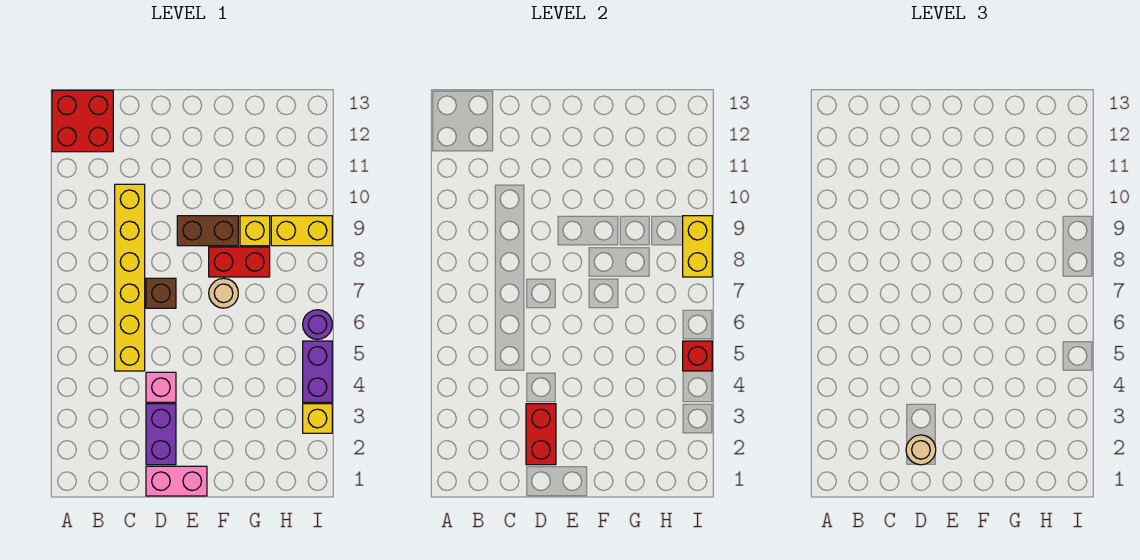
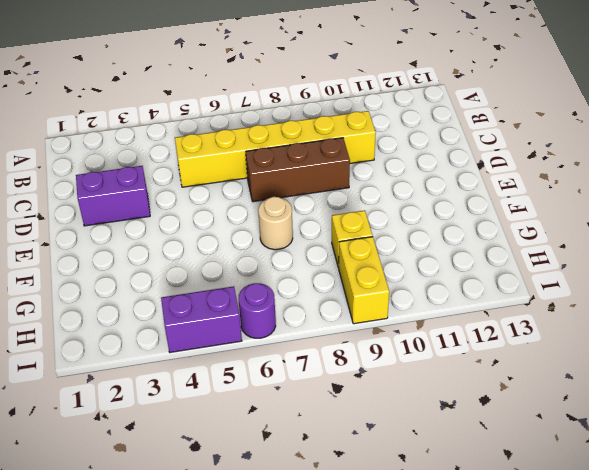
brown 1x3 brick [246,138,350,202] -> brown 1x1 brick [146,278,176,308]
none -> red 2x2 brick [52,90,113,152]
none -> pink 1x2 brick [146,466,207,496]
none -> pink 1x1 brick [146,372,176,402]

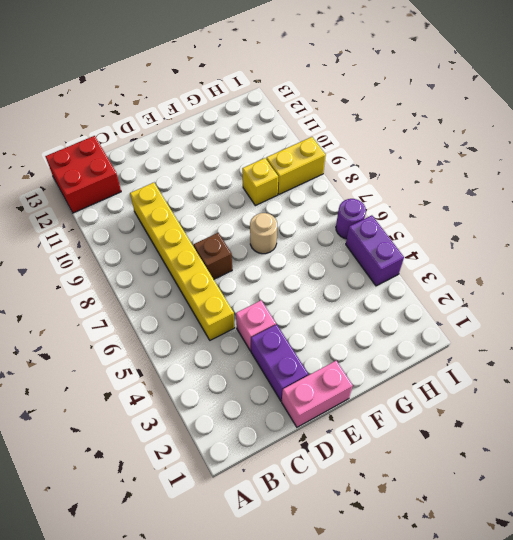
none -> brown 1x2 brick [177,216,238,246]
none -> red 1x2 brick [209,247,270,277]
none -> yellow 1x1 brick [303,404,332,433]

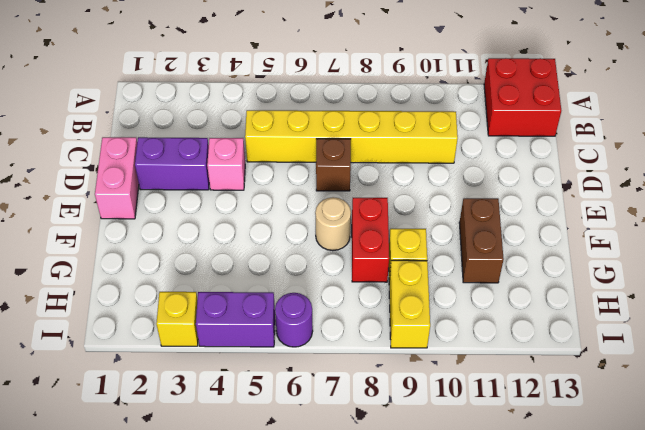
brown 1x2 brick [459,198,504,283] -> brown 1x2 brick moved to [177,216,238,246]
none -> red 1x2 brick [526,404,556,465]
none -> red 1x1 brick [683,341,712,371]
none -> yellow 1x2 brick [683,216,712,277]

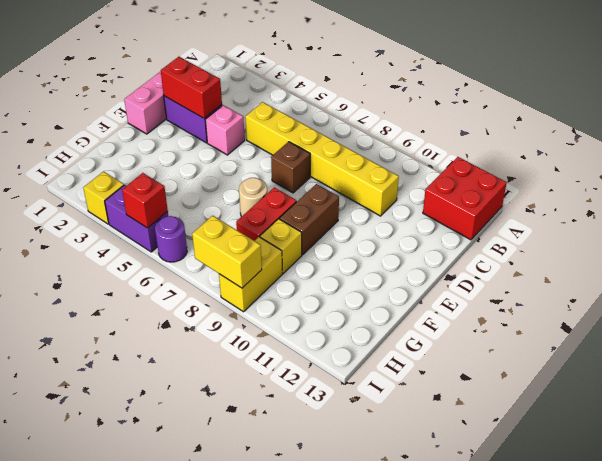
none -> tan 1x1 round brick [906,435,936,465]

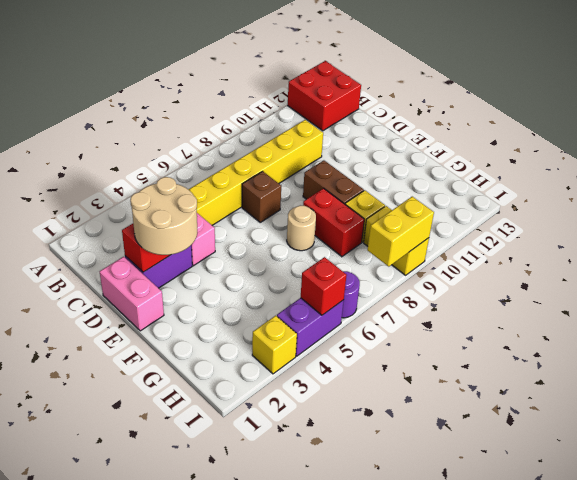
tan 2x2 round brick [130,177,197,255] -> tan 1x1 round brick [906,435,936,465]

